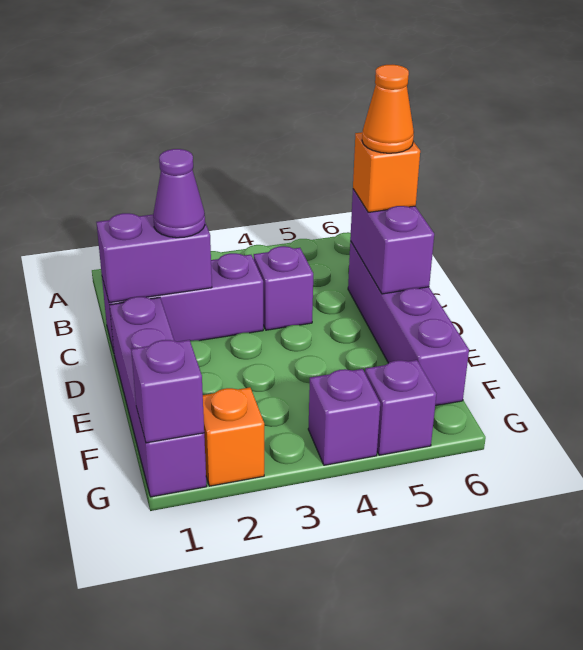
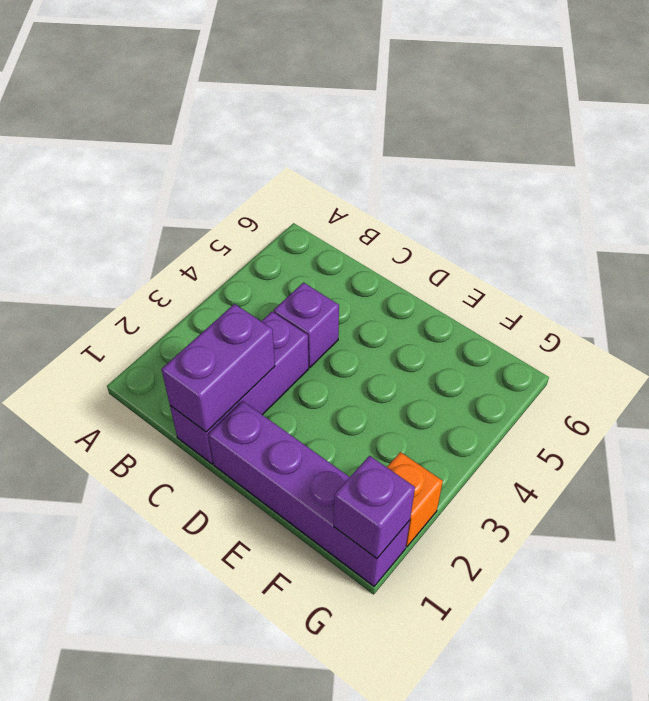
none -> purple 1x4 brick [348,241,469,406]
none -> purple 1x1 brick [308,369,380,465]
none -> purple 1x1 brick [365,360,436,455]

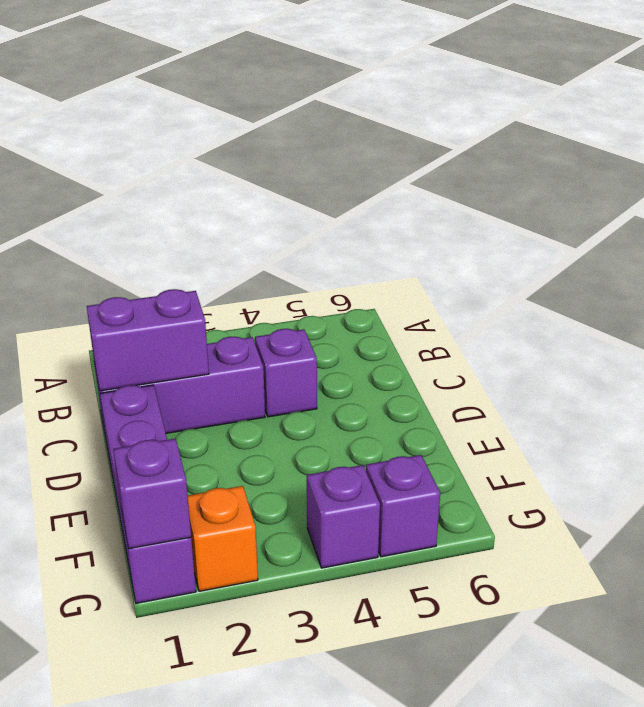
none -> purple 1x4 brick [348,241,469,406]
none -> purple 1x2 brick [350,189,434,294]
none -> purple 1x1 cone [153,149,205,238]

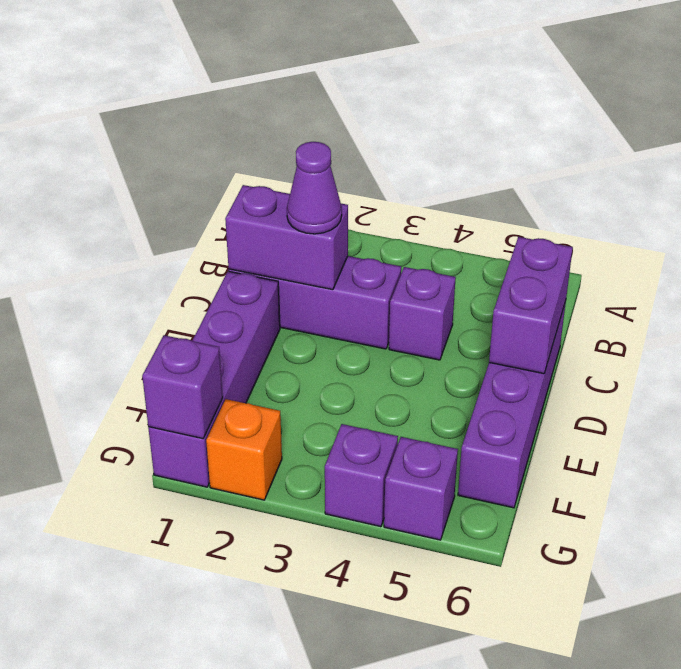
none -> orange 1x1 brick [353,132,420,212]
none -> orange 1x1 cone [362,65,414,153]

